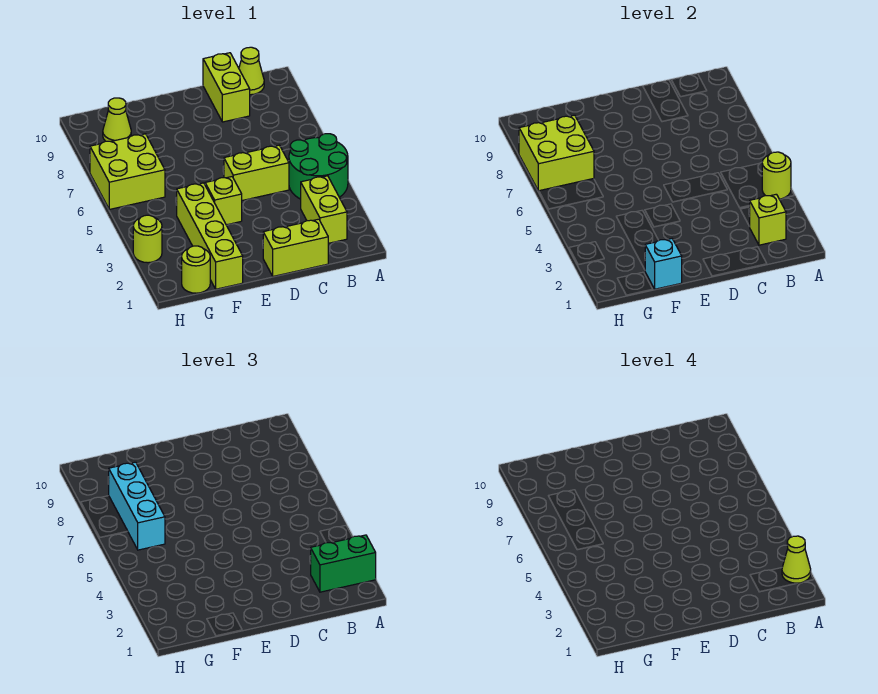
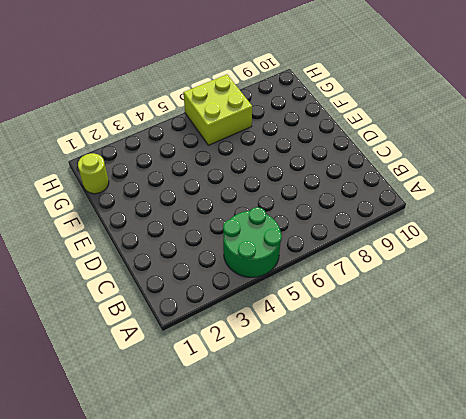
none -> lime 1x2 brick [301,176,347,243]
none -> lime 1x1 cone [239,47,264,95]
none -> lime 1x2 brick [263,219,328,276]

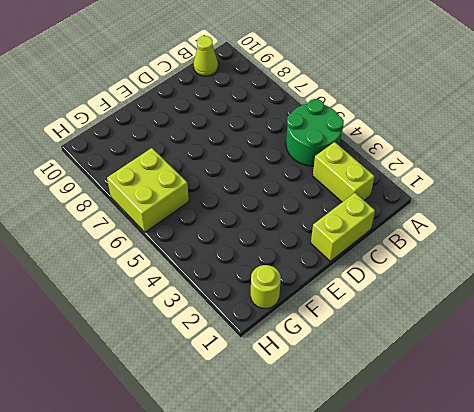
none -> lime 1x2 brick [224,145,289,200]
none -> lime 1x2 brick [203,53,250,122]
none -> lime 1x1 brick [205,177,242,225]

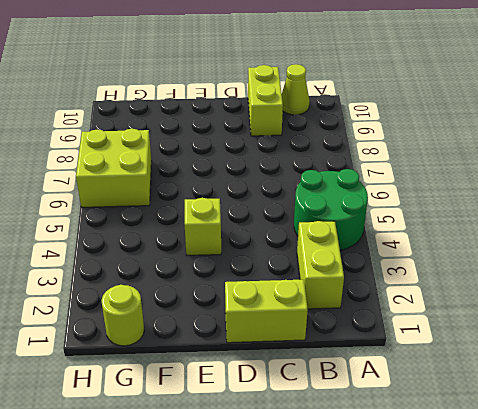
none -> lime 1x2 brick [224,145,289,200]
none -> lime 1x4 brick [176,183,243,289]
none -> lime 1x1 cone [103,98,131,141]

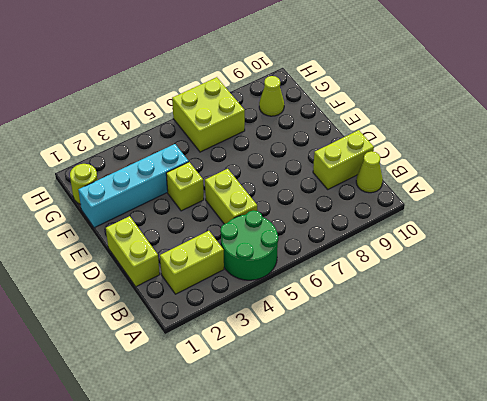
cyan 1x4 brick [78,144,189,228] -> lime 1x4 brick [176,183,243,289]
none -> lime 1x1 round brick [133,215,162,263]
none -> lime 1x1 round brick [762,152,791,199]
none -> lime 1x1 brick [749,194,786,245]

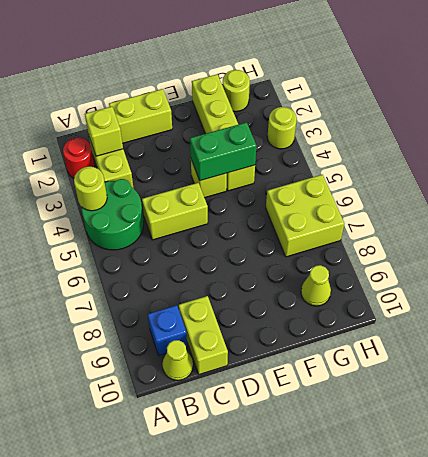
red 1x1 round brick [63,138,95,178] -> none
blue 1x1 brick [148,305,187,355] -> none
green 1x2 brick [190,122,256,181] -> green 1x2 brick moved to [311,535,376,592]
none -> cyan 1x1 brick [645,239,682,289]
none -> lime 2x2 brick [519,115,594,191]
none -> cyan 1x3 brick [108,462,165,550]

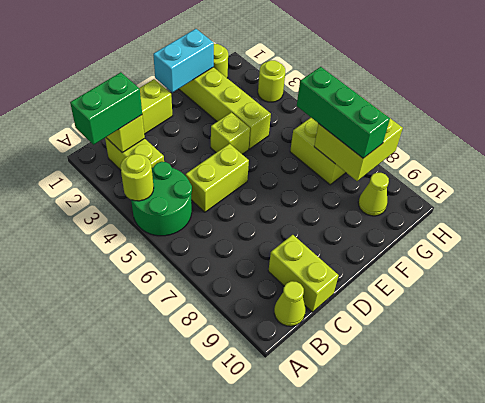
cyan 1x2 brick [153,29,214,93] -> cyan 1x1 brick [645,239,682,289]
green 1x3 brick [297,67,390,158] -> cyan 1x3 brick [108,462,165,550]
none -> lime 1x1 cone [782,536,811,583]

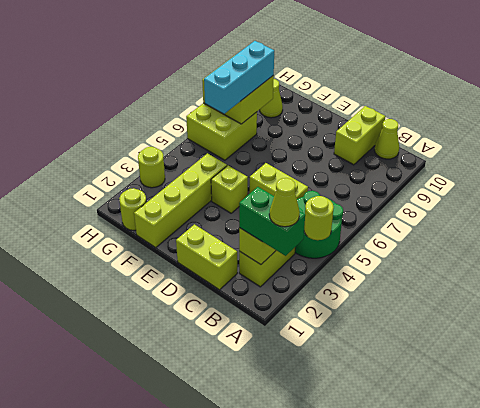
none -> cyan 1x1 brick [645,239,682,289]

